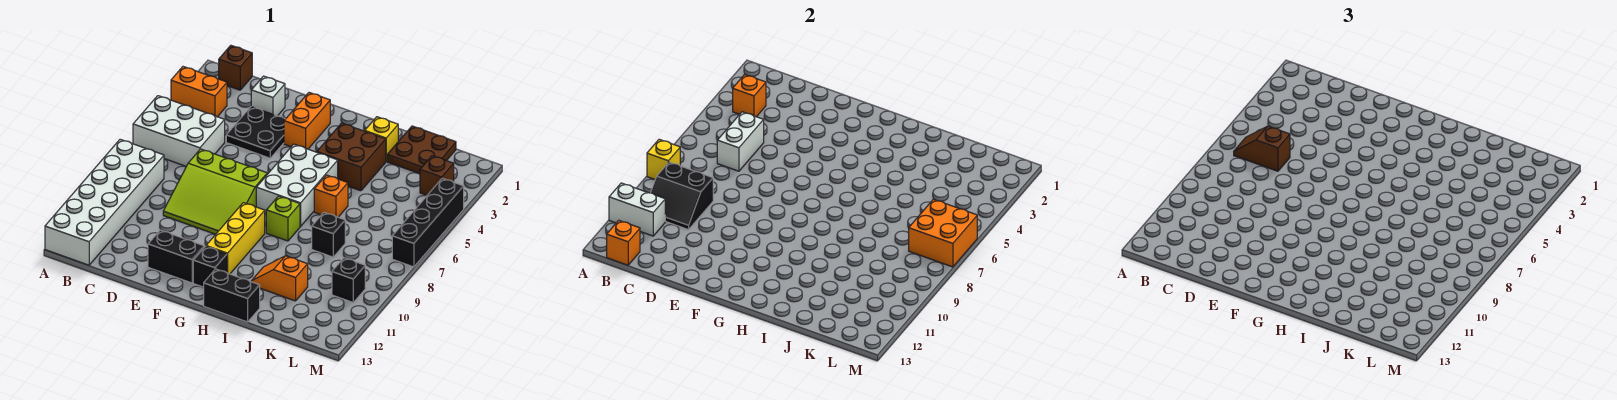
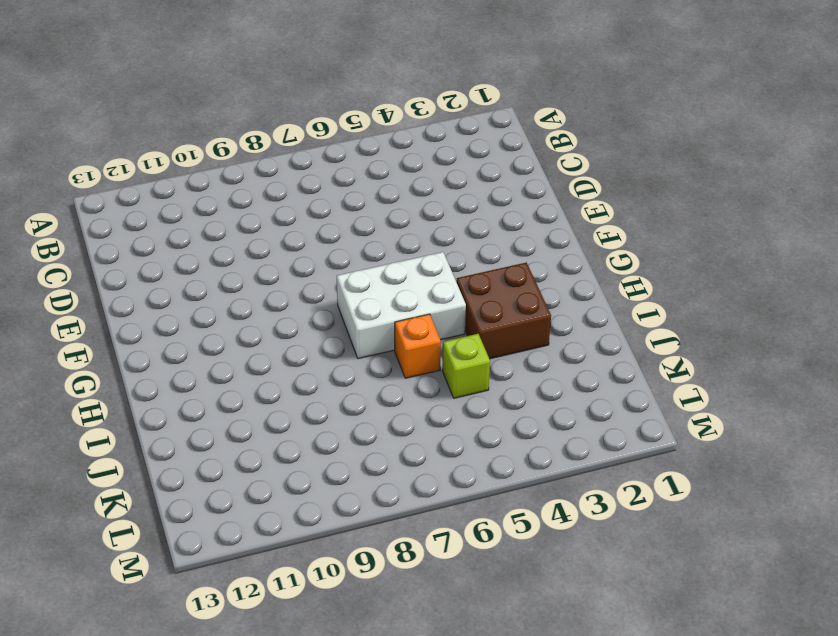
lime 1x1 brick [443,334,490,398] -> lime 1x1 brick moved to [266,196,300,241]
none -> orange 1x2 brick [171,67,227,117]
none -> white 2x3 brick [133,96,225,166]
none -> white 2x6 brick [45,139,164,265]
none -> brown 1x1 brick [219,46,252,90]

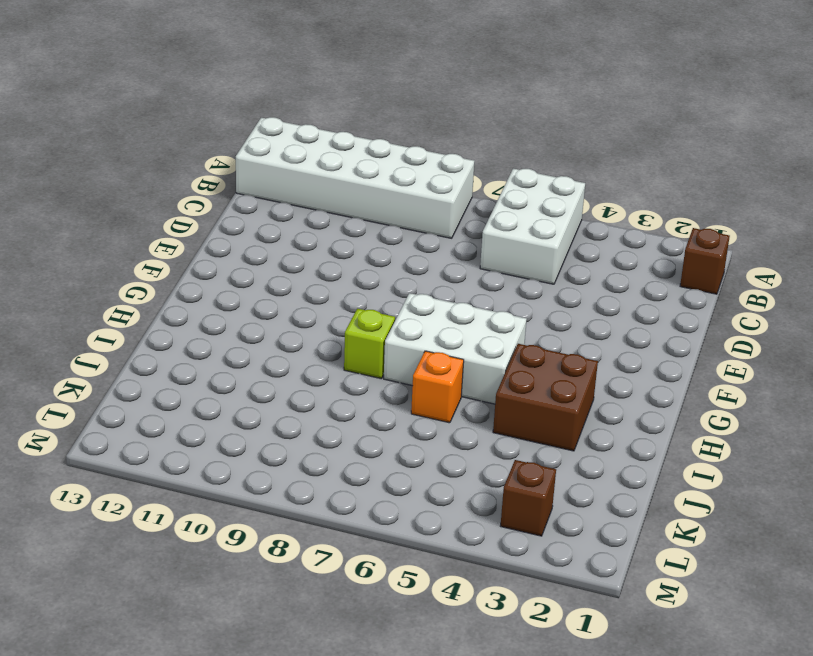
none -> orange 1x2 brick [171,67,227,117]
none -> white 1x1 brick [251,76,285,116]
none -> black 2x2 plate [226,107,285,158]
none -> lime 3x3 slope [163,149,267,234]

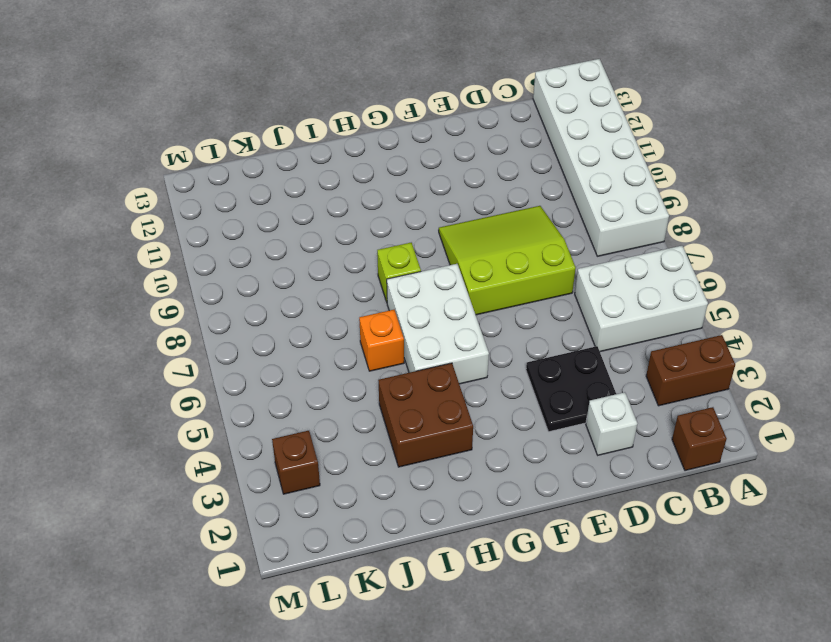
brown 1x2 brick [646,335,735,406] -> orange 1x2 brick [171,67,227,117]
none -> black 1x2 brick [148,230,204,283]
none -> orange 1x2 brick [284,93,330,149]
none -> yellow 1x3 brick [206,203,265,274]
none -> black 1x1 brick [193,246,227,287]

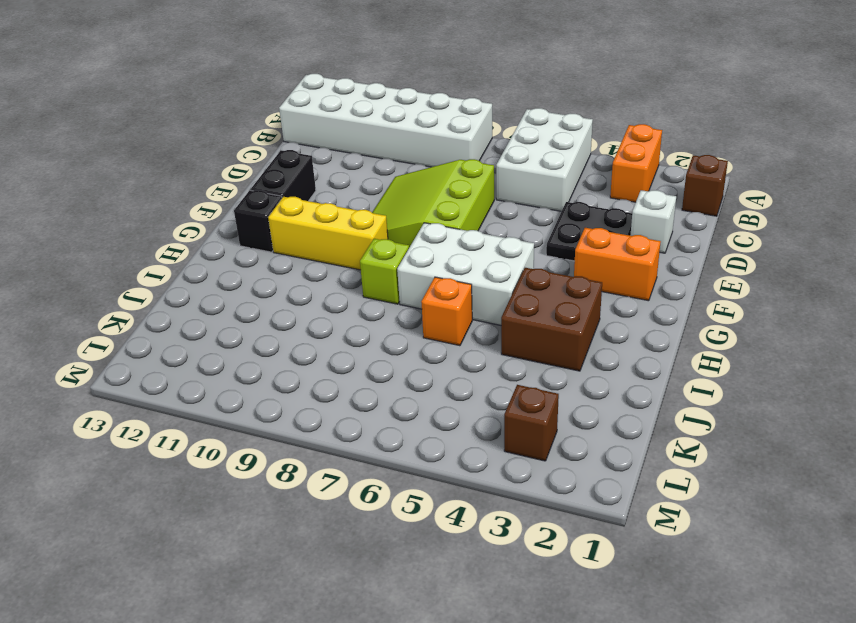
none -> black 1x2 brick [204,269,260,322]
none -> yellow 1x1 brick [365,117,398,161]
none -> orange 1x2 slope [251,256,308,301]
none -> brown 2x2 plate [387,126,456,174]

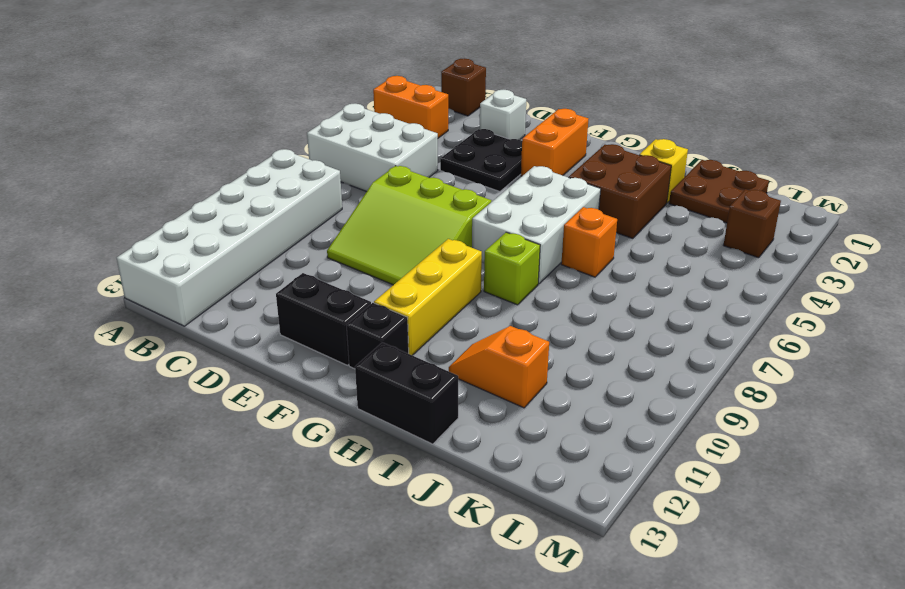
none -> black 1x1 brick [312,212,345,257]
none -> black 1x1 brick [332,258,365,302]
none -> black 1x4 brick [392,178,464,267]
none -> yellow 1x1 brick [647,139,680,179]

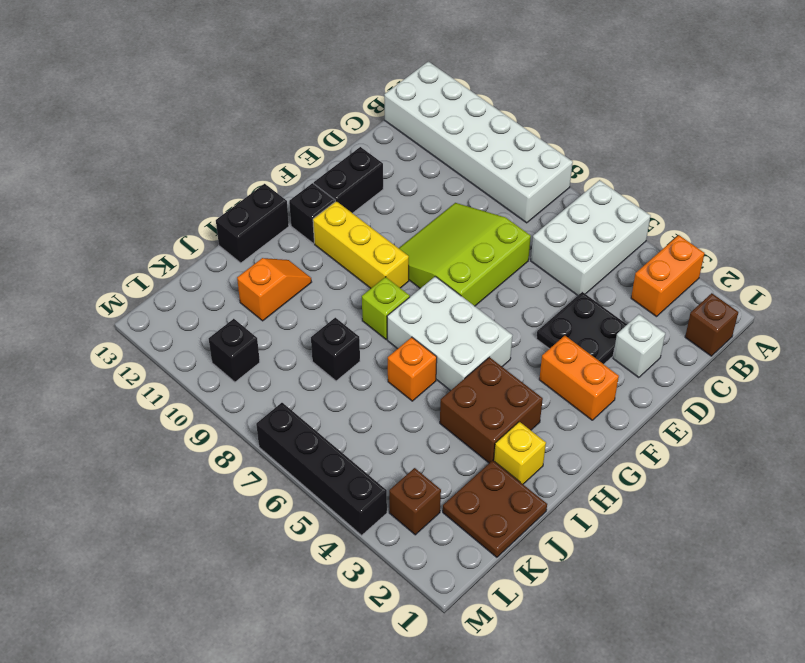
none -> yellow 1x1 brick [647,139,680,179]
none -> white 1x2 brick [609,183,665,236]
none -> orange 1x1 brick [733,75,766,117]
none -> black 2x2 slope [651,162,713,230]

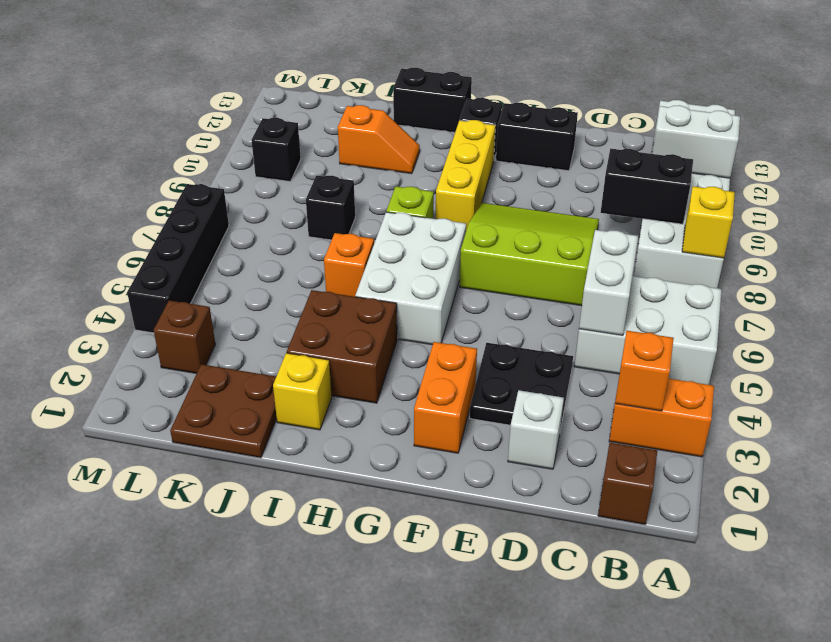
none -> orange 1x1 brick [607,220,640,265]
none -> orange 2x2 brick [909,199,977,267]
none -> brown 1x2 slope [1234,126,1290,171]

